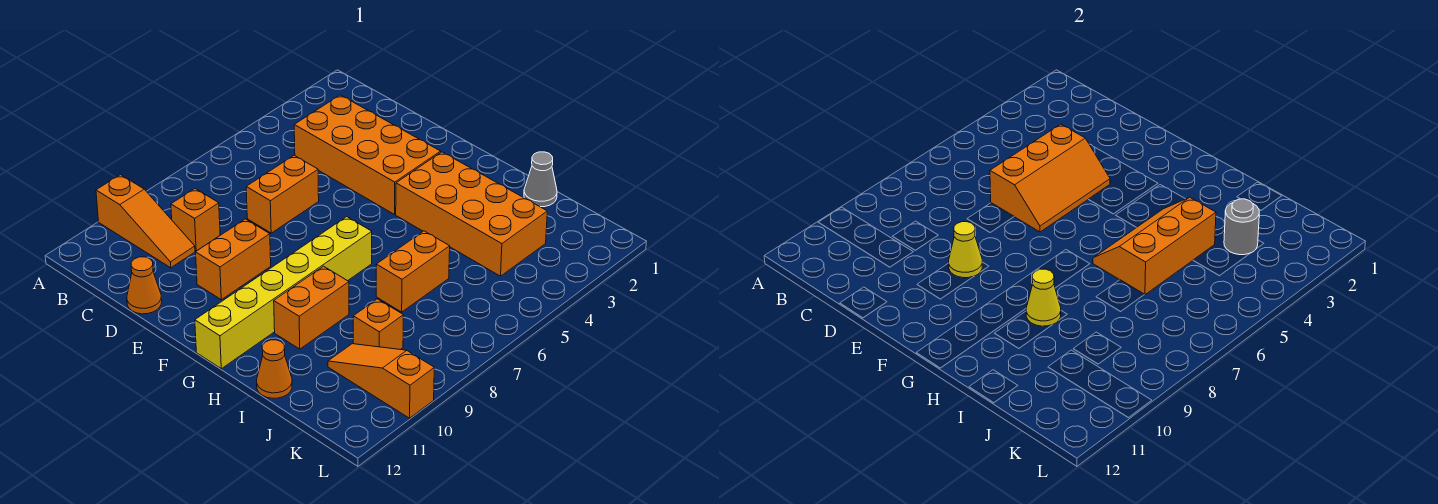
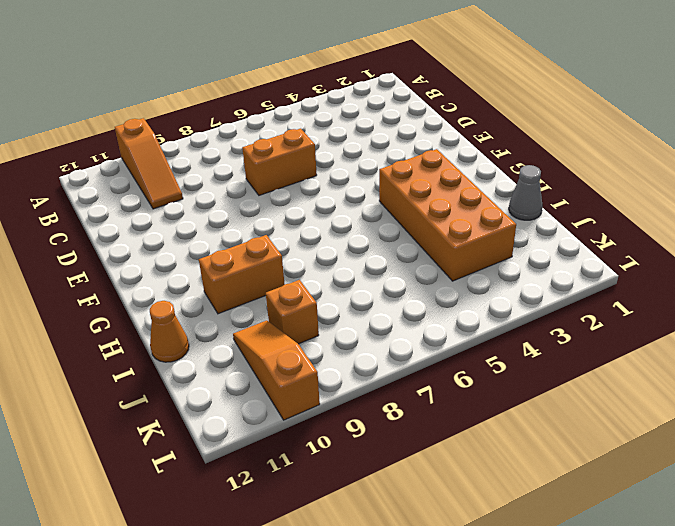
none -> orange 2x4 brick [294,95,441,214]
none -> orange 1x1 brick [171,189,220,251]
none -> orange 1x1 cone [127,257,162,314]

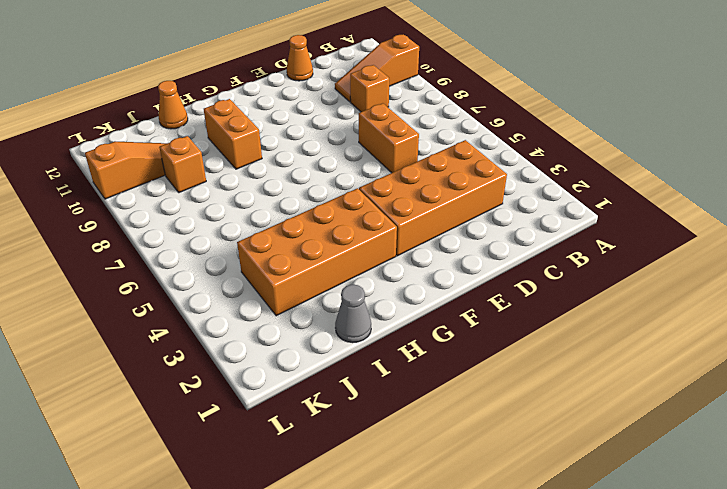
none -> orange 1x2 brick [196,219,271,300]
none -> yellow 1x6 brick [195,217,372,369]
none -> orange 1x2 brick [376,231,450,312]

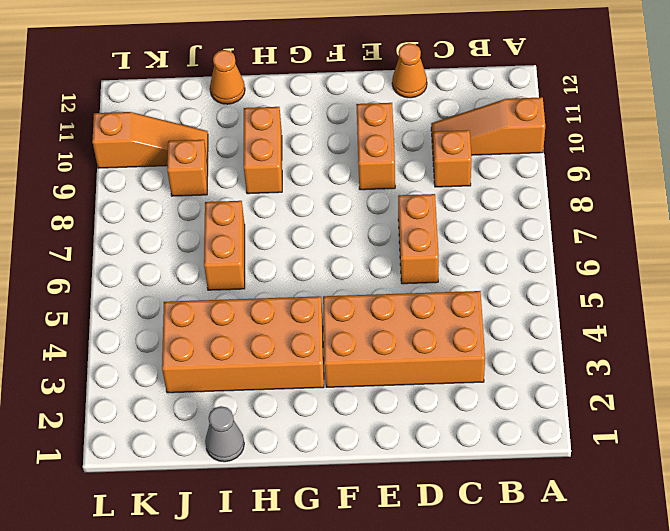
none -> yellow 1x6 brick [195,217,372,369]
none -> orange 2x3 slope [990,124,1110,232]
none -> yellow 1x1 cone [949,222,982,278]

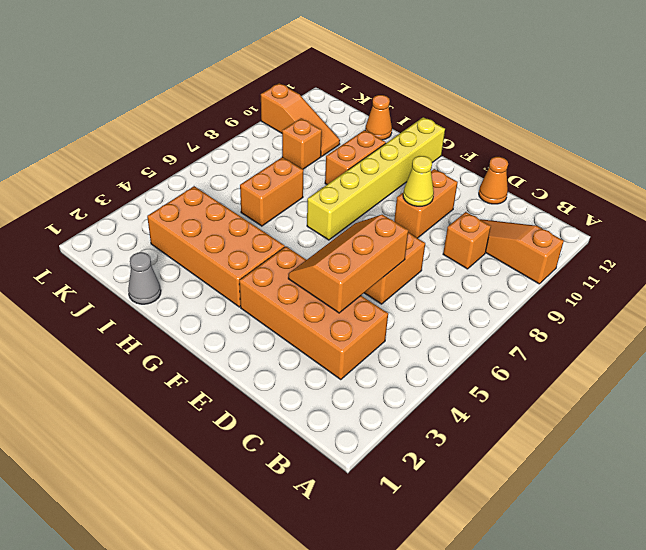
none -> orange 2x3 slope [1093,197,1216,295]
none -> yellow 1x1 cone [1026,269,1061,326]
none -> grey 1x1 round brick [1224,199,1259,255]

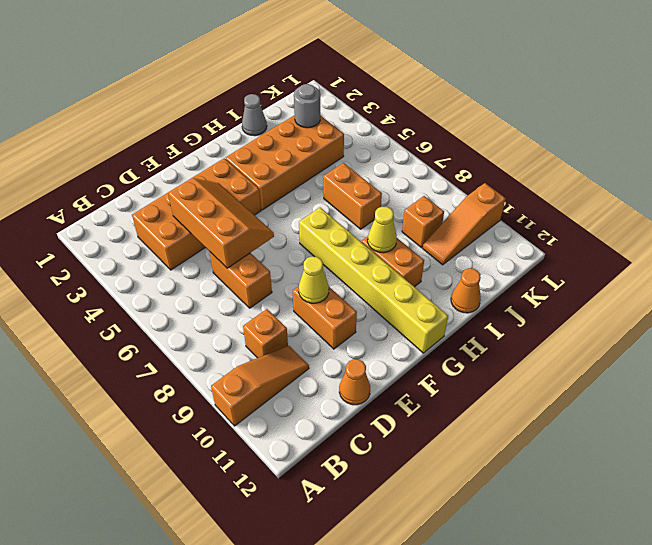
none -> orange 2x3 slope [1093,197,1216,295]

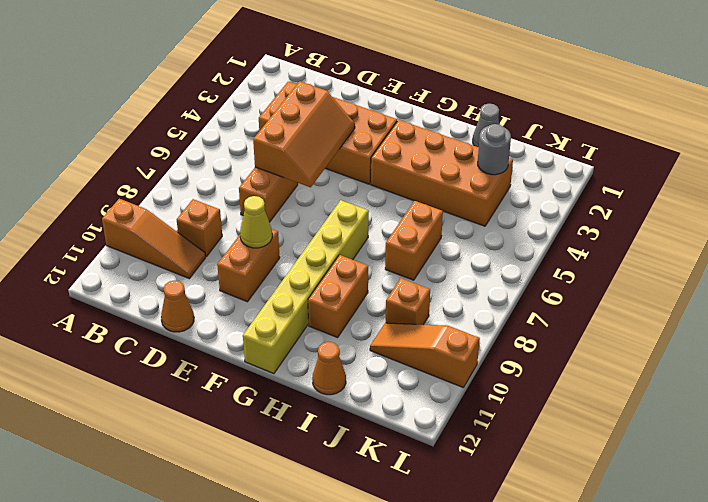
none -> orange 2x3 slope [1093,197,1216,295]
none -> yellow 1x1 cone [1026,269,1061,326]

